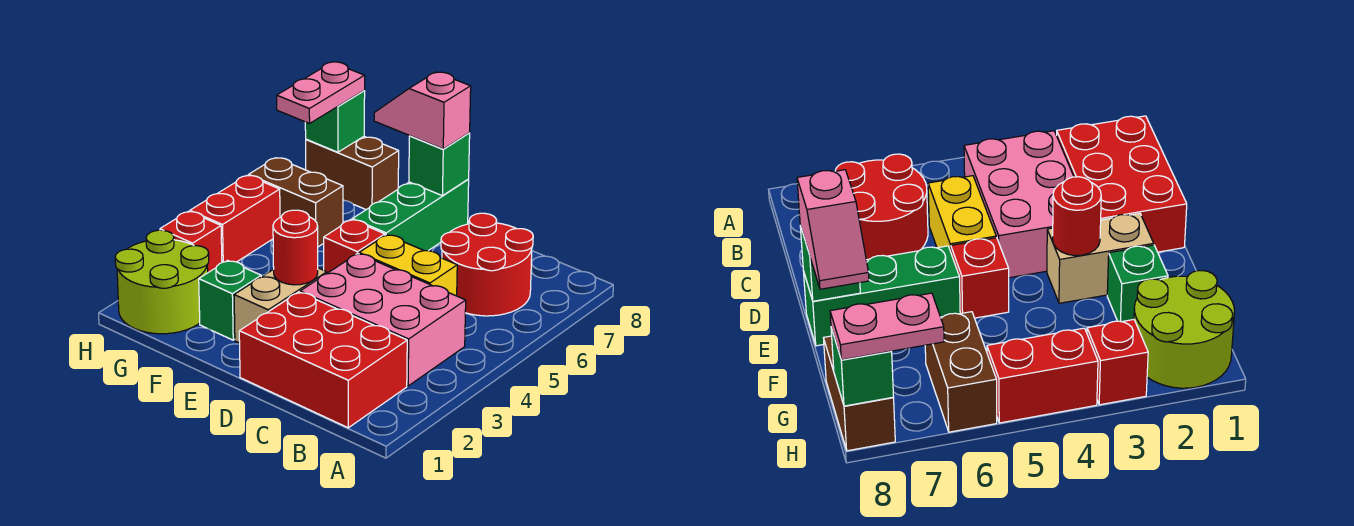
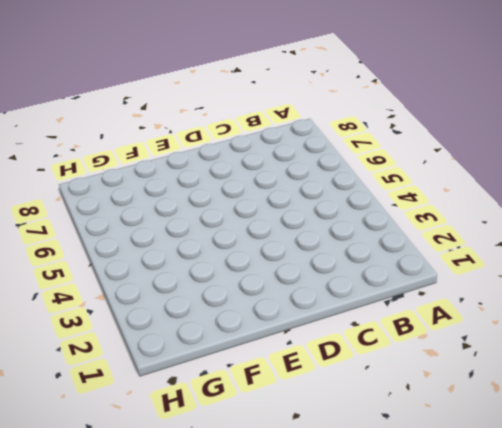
none -> red 2x3 brick [239,292,407,428]
none -> pink 2x3 brick [300,253,466,386]
none -> red 2x2 round brick [441,213,533,316]

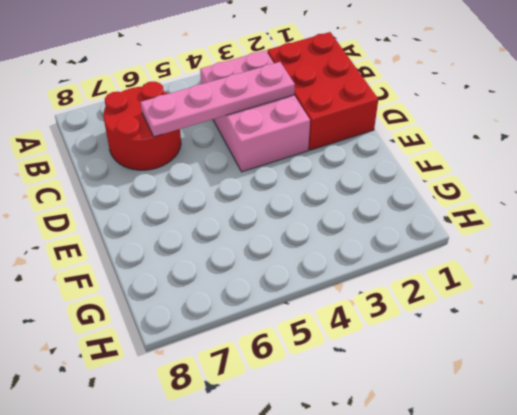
pink 1x4 plate [141,62,295,137] -> none
none -> yellow 1x2 brick [359,235,457,296]
none -> tan 1x2 brick [234,268,327,343]
none -> red 1x1 brick [324,220,385,273]

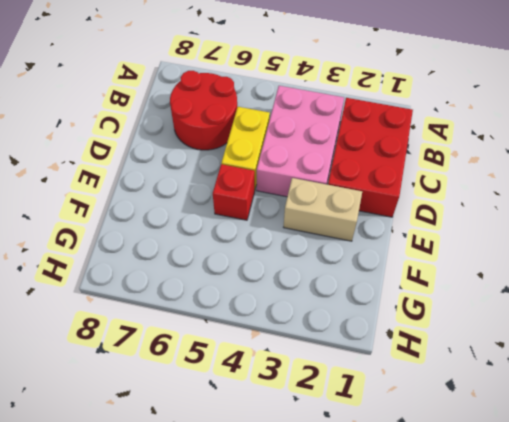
none -> green 1x3 brick [352,180,469,251]
none -> green 1x1 brick [199,260,261,340]
none -> lime 2x2 round brick [115,230,209,334]

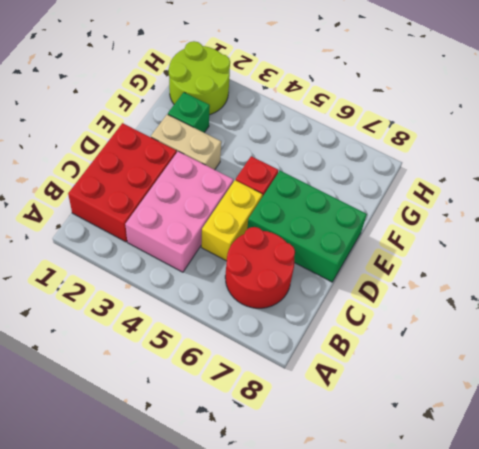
green 2x3 brick [247,171,367,282] -> green 1x3 brick [352,180,469,251]
none -> brown 1x2 brick [249,158,343,247]
none -> brown 1x2 brick [306,137,399,210]
none -> red 1x1 brick [160,211,222,272]

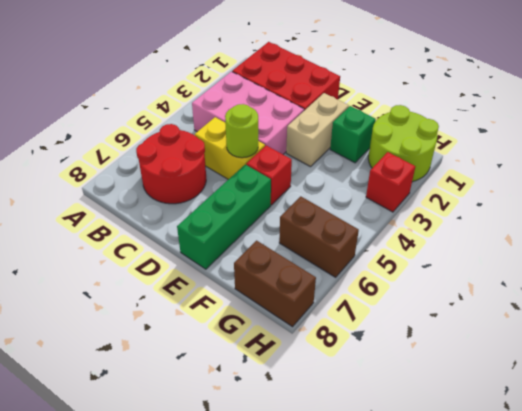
lime 1x1 round brick [225,104,258,158] -> none
none -> red 1x2 brick [190,175,280,262]
none -> red 1x1 round brick [273,210,318,285]
none -> green 1x1 brick [409,133,470,196]

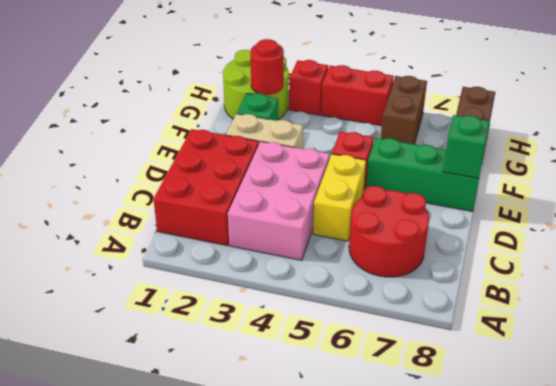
red 1x1 round brick [250,39,284,95] -> red 1x1 round brick moved to [273,210,318,285]
none -> green 1x1 brick [305,91,365,152]
none -> pink 1x2 slope [374,72,471,149]
none -> pink 1x2 plate [277,62,365,124]

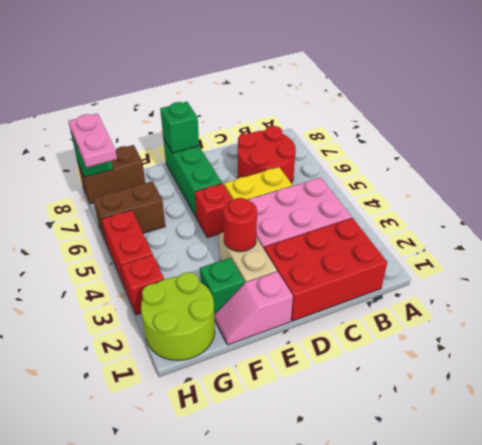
pink 1x2 slope [214,271,293,345] -> pink 1x2 slope moved to [374,72,471,149]

